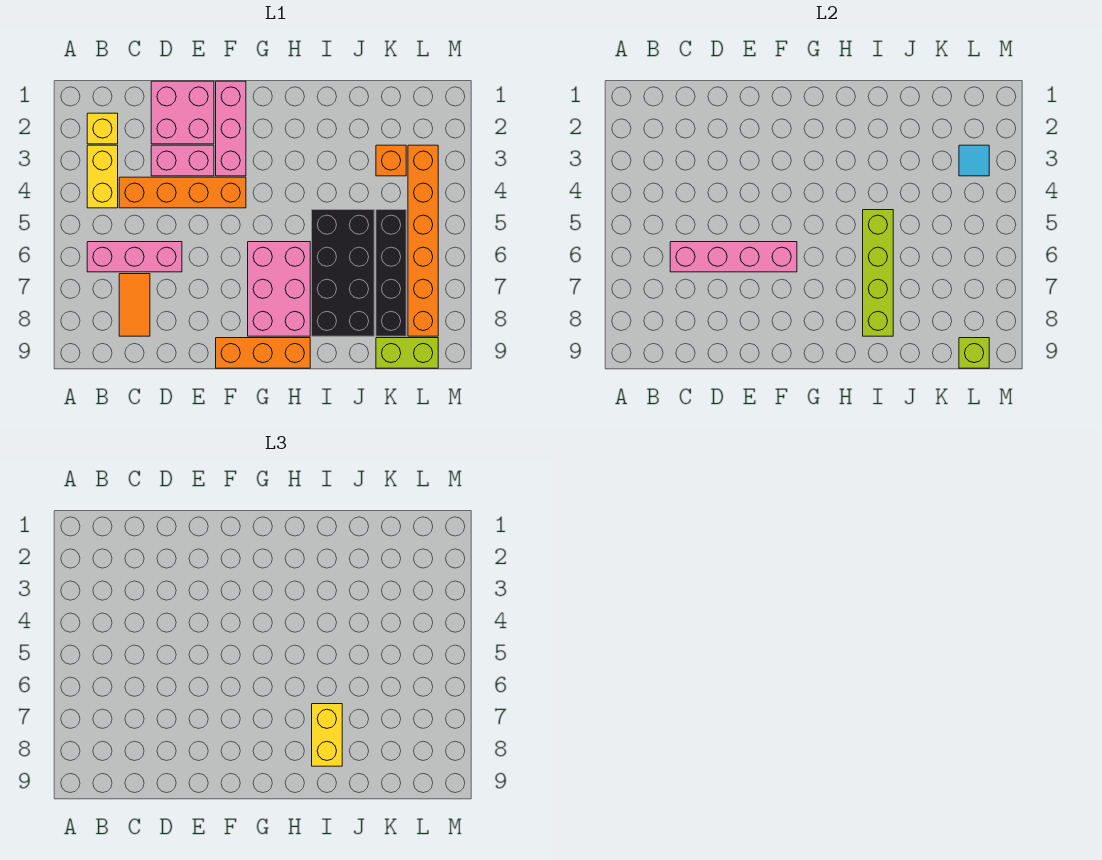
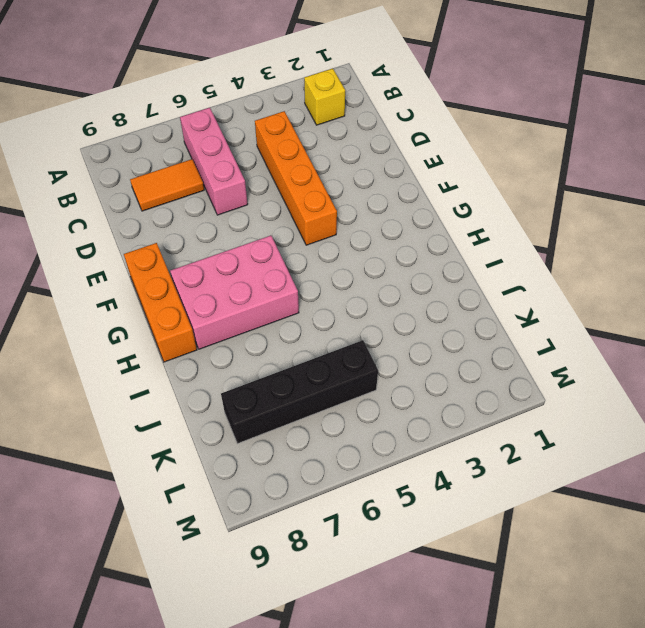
none -> yellow 1x2 brick [87,145,118,208]
none -> pink 2x2 brick [151,81,214,144]
none -> pink 1x2 brick [151,145,214,176]

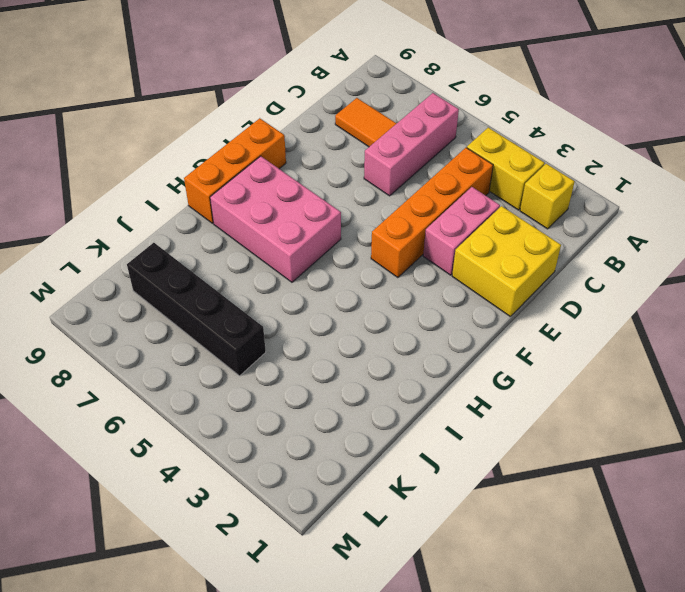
yellow 2x2 brick [452,206,561,316] -> pink 2x2 brick [151,81,214,144]
none -> pink 1x3 brick [216,81,246,176]
none -> black 2x4 brick [312,210,374,336]
none -> orange 1x1 brick [376,145,406,176]

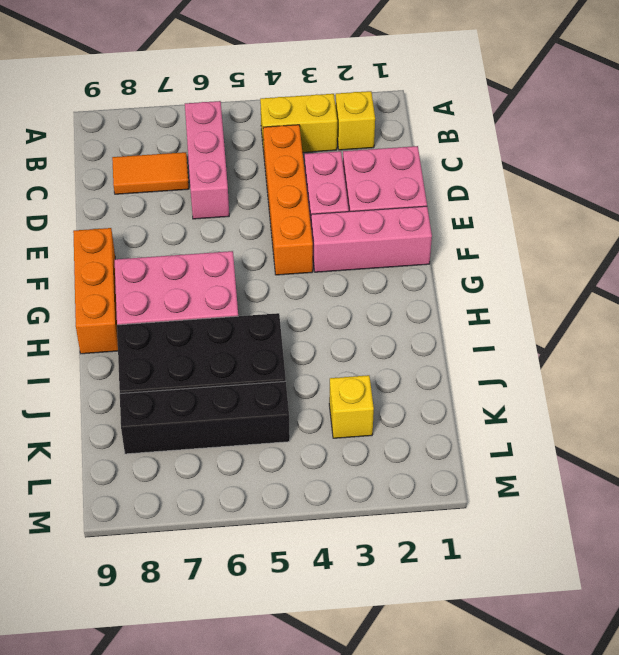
yellow 1x1 brick [329,375,374,438] -> orange 1x1 brick [376,145,406,176]
none -> lime 1x2 brick [376,338,438,368]
none -> orange 1x6 brick [408,145,438,336]
none -> pink 1x4 brick [670,242,797,272]

